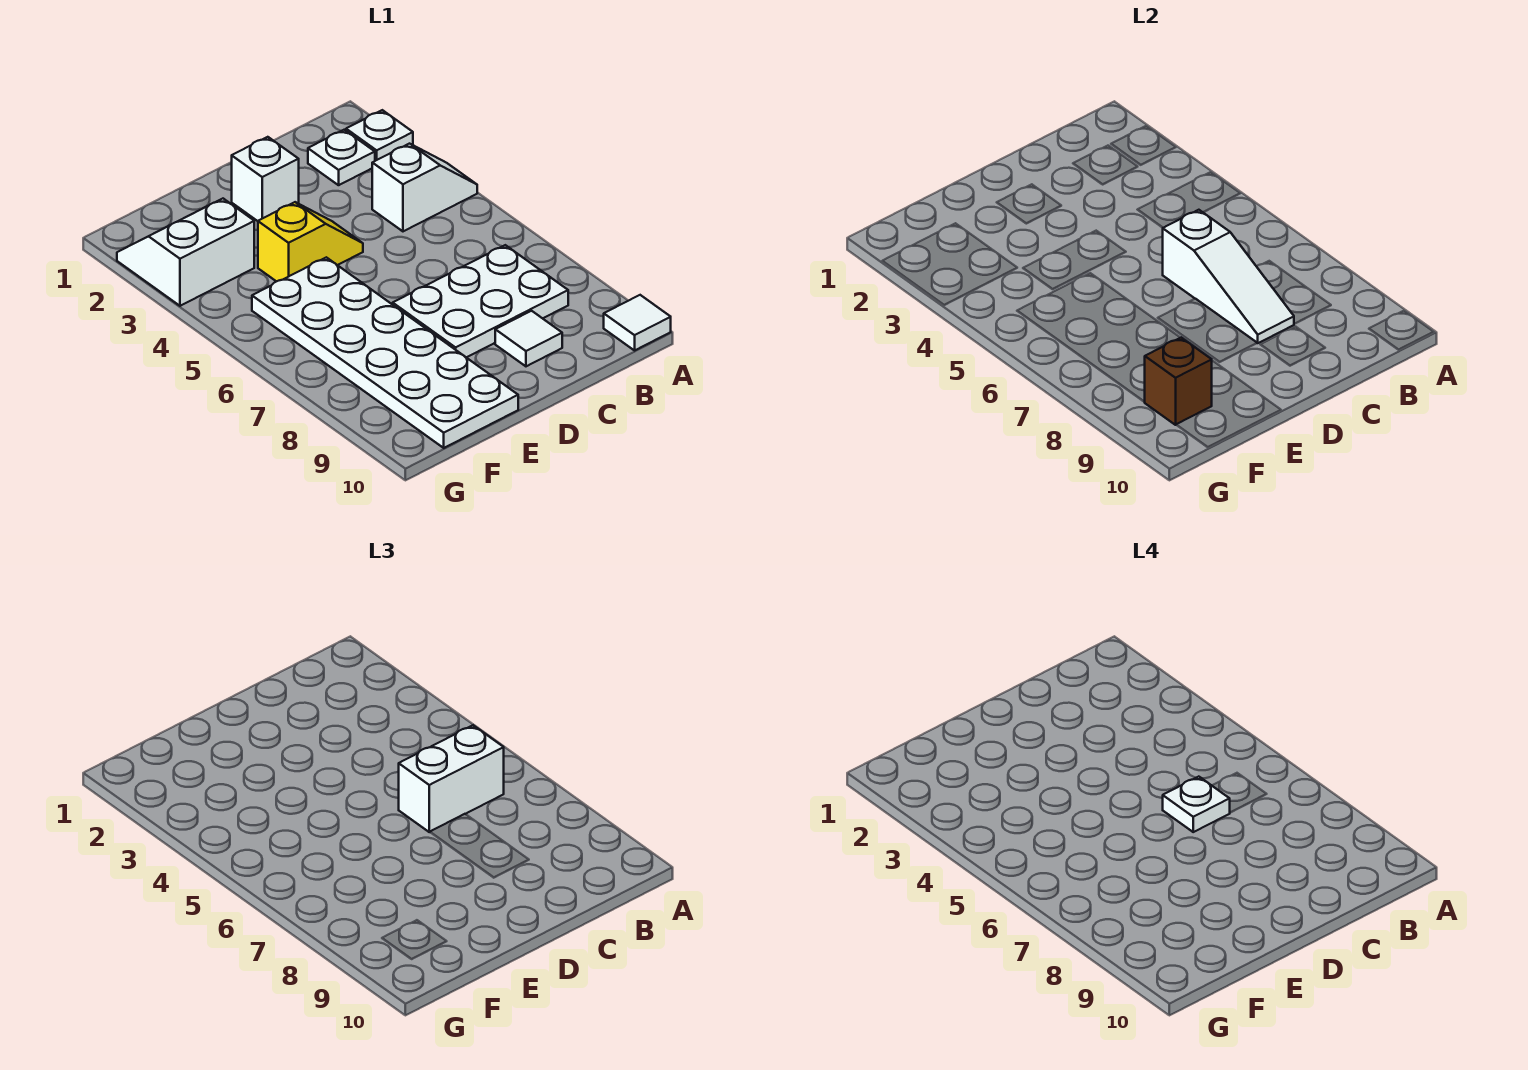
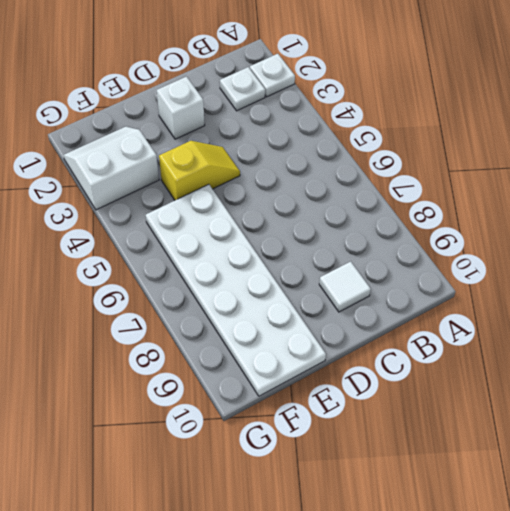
none -> white 1x2 slope [372,144,477,231]
none -> white 1x1 tile [604,295,671,350]
none -> white 2x3 plate [393,245,568,357]

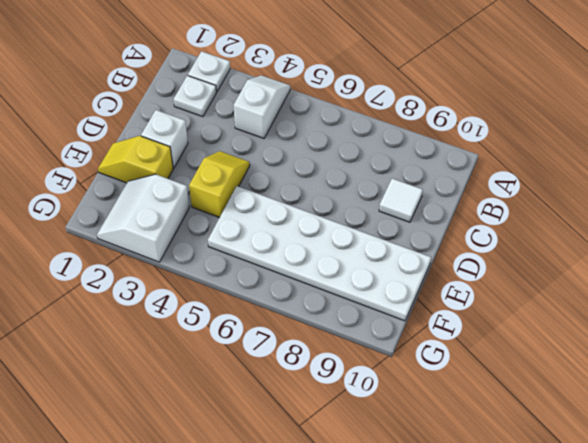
yellow 1x2 slope [98,136,173,183] -> none
none -> white 1x1 tile [604,295,671,350]
none -> white 2x3 plate [393,245,568,357]
none -> white 1x3 slope [1163,210,1294,343]

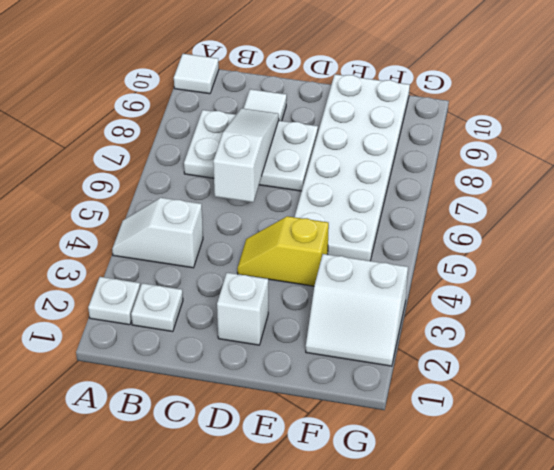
none -> brown 1x1 brick [1145,338,1212,425]
none -> white 1x2 brick [399,725,504,832]
none -> white 1x1 plate [1163,777,1230,832]

